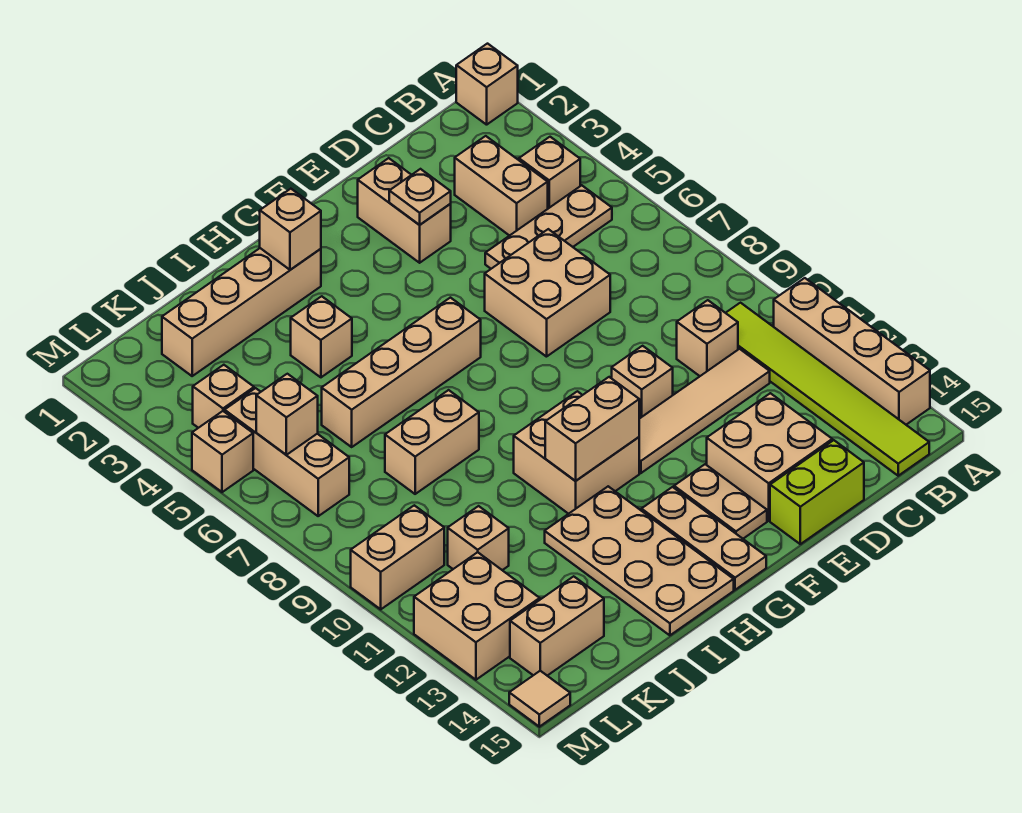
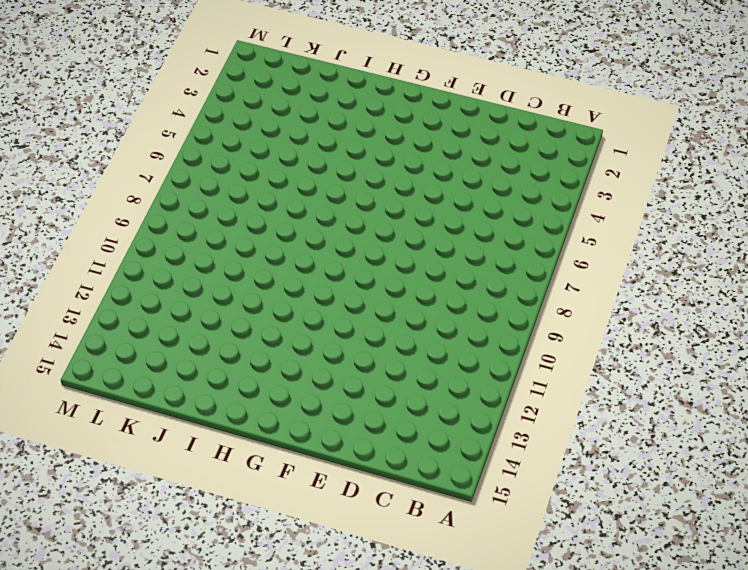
none -> tan 1x1 brick [456,44,518,125]
none -> tan 1x4 brick [774,278,930,425]
none -> tan 1x1 brick [519,137,580,208]
none -> tan 1x3 plate [485,185,612,269]

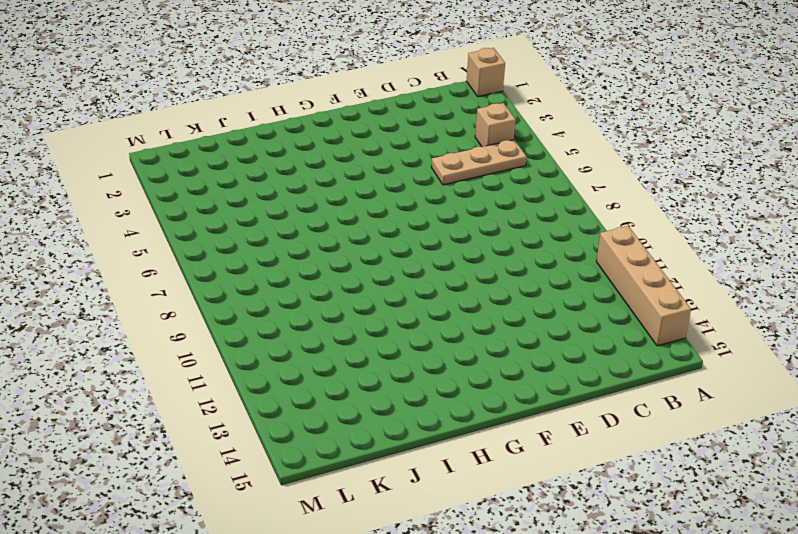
none -> lime 1x6 tile [726,303,929,476]
none -> tan 1x2 brick [455,136,548,236]
none -> tan 1x1 brick [677,300,738,376]
none -> tan 1x4 tile [639,349,770,473]

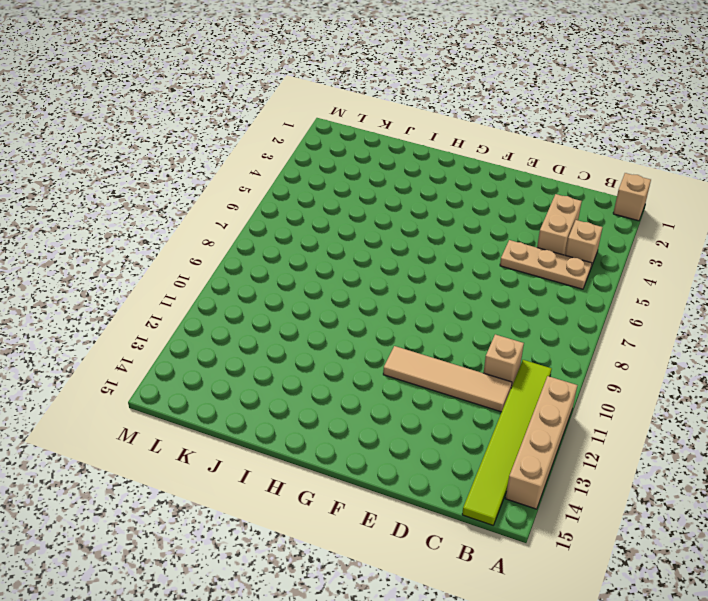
none -> tan 2x2 brick [485,229,610,357]
none -> tan 2x2 brick [707,393,832,521]
none -> lime 1x2 brick [770,440,864,544]
none -> tan 1x2 brick [358,158,451,263]

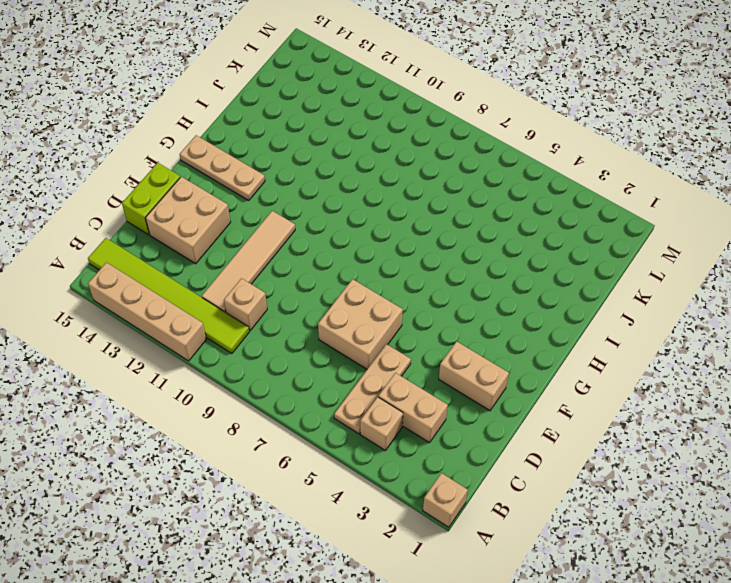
none -> tan 1x1 brick [612,346,673,419]
none -> tan 1x2 plate [674,464,767,539]
none -> tan 1x4 brick [322,298,481,447]
none -> tan 2x2 brick [514,391,639,514]

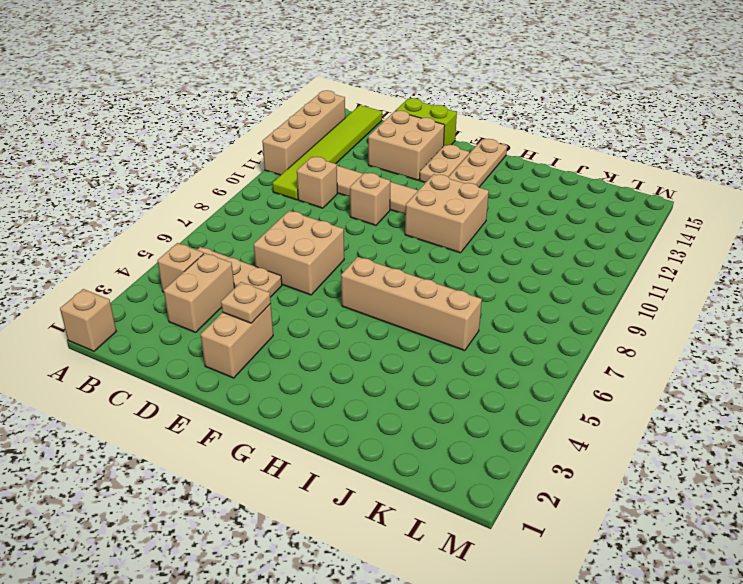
none -> tan 1x4 brick [162,248,321,376]
none -> tan 2x4 plate [545,486,734,635]
none -> tan 1x1 brick [291,296,352,377]
none -> tan 1x2 brick [385,390,479,494]

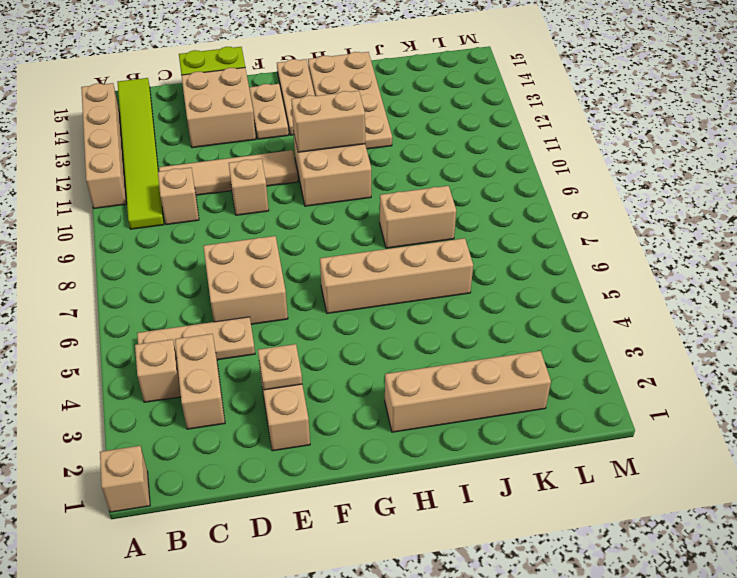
none -> tan 1x1 brick [291,296,352,377]
none -> tan 1x1 brick [448,506,509,570]
none -> tan 1x2 brick [510,576,604,676]
none -> tan 1x1 brick [193,365,254,428]

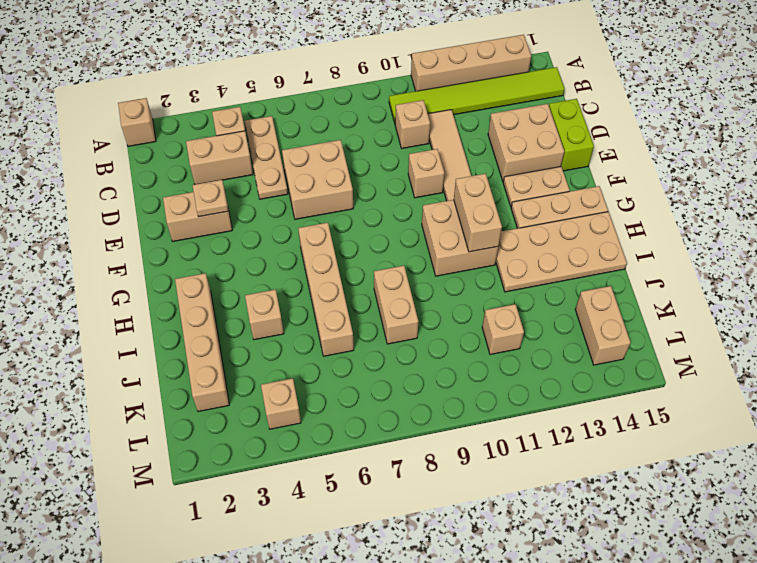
none -> tan 1x3 brick [225,388,349,516]
none -> tan 1x2 brick [351,505,444,609]
none -> tan 2x2 brick [414,552,540,680]
none -> tan 1x1 brick [192,411,253,492]

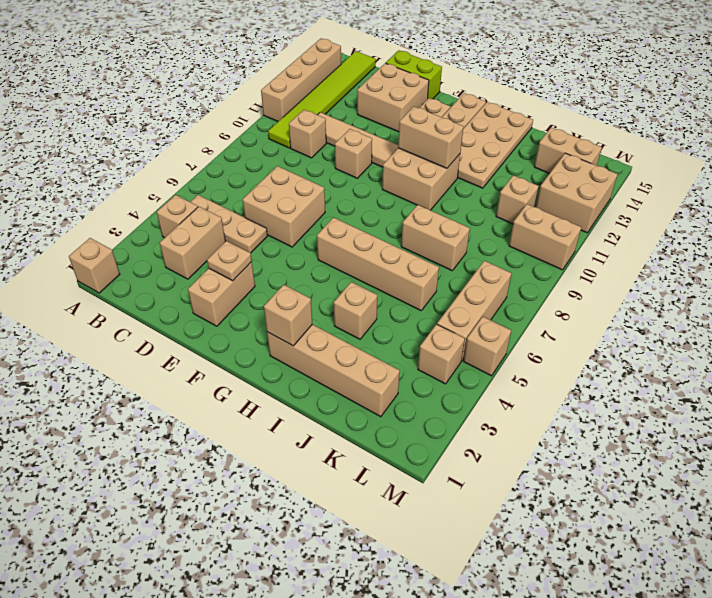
none -> tan 1x1 tile [509,671,570,727]
none -> tan 1x1 brick [256,374,318,455]

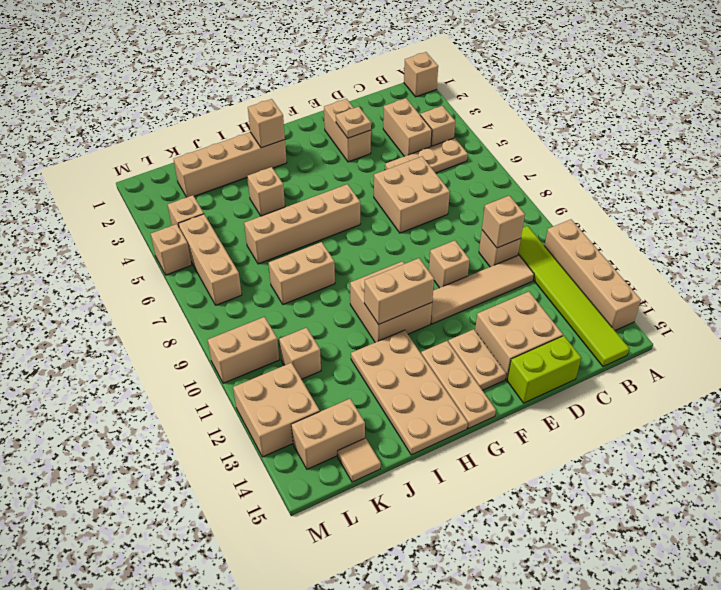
tan 1x1 brick [482,196,525,248] -> tan 1x1 brick moved to [256,374,318,455]
tan 1x1 tile [337,438,381,482] -> tan 1x1 tile moved to [509,671,570,727]

